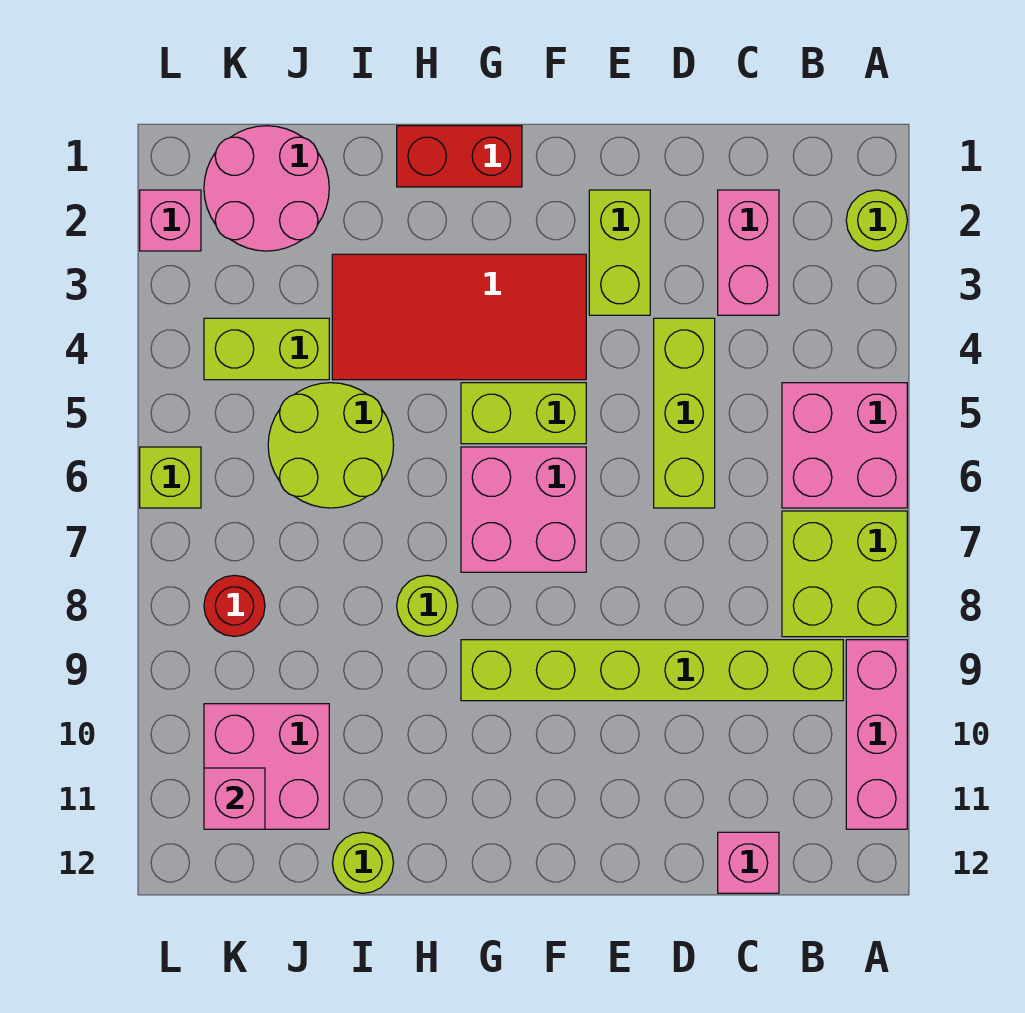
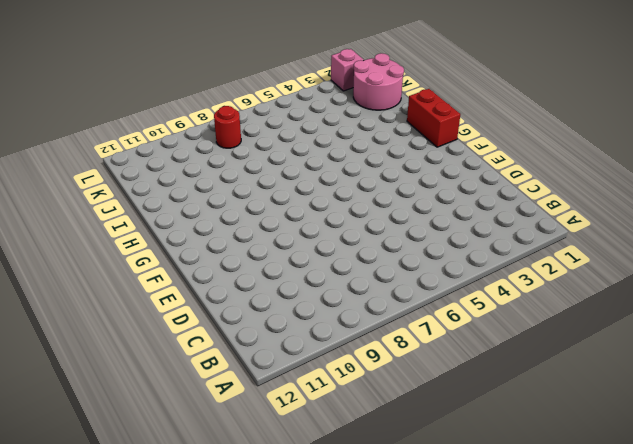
none -> lime 1x1 round brick [846,190,907,251]
none -> pink 2x2 brick [782,383,907,508]
none -> lime 2x2 brick [782,511,907,637]

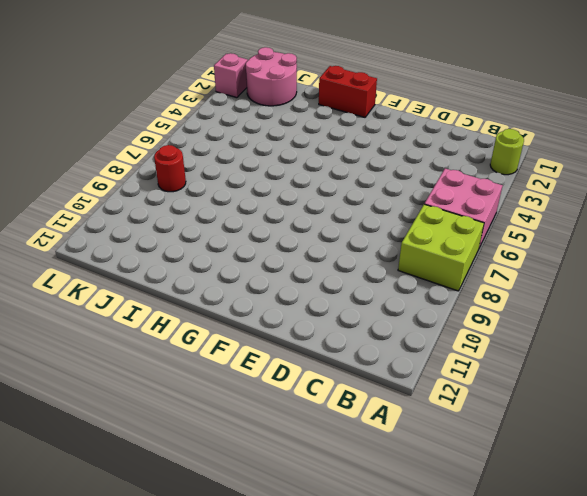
none -> pink 1x3 brick [846,640,907,829]
none -> lime 1x6 brick [461,640,843,701]
none -> pink 1x2 brick [718,190,779,315]

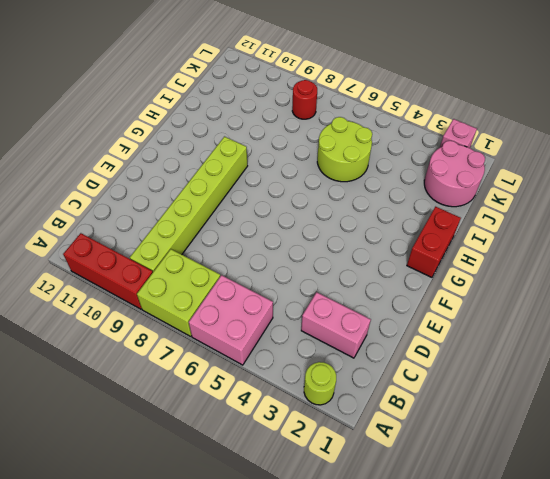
red 1x3 brick [63,233,153,309] -> pink 1x3 brick [846,640,907,829]
none -> pink 1x1 brick [718,832,779,893]
none -> lime 1x3 brick [654,318,715,508]
none -> lime 1x2 brick [589,190,650,315]

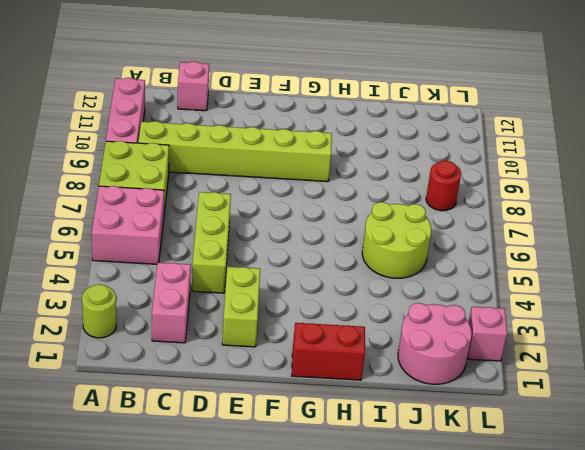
none -> red 2x4 tile [332,254,586,380]
none -> lime 1x2 brick [461,383,586,444]
none -> pink 2x2 brick [461,447,586,572]

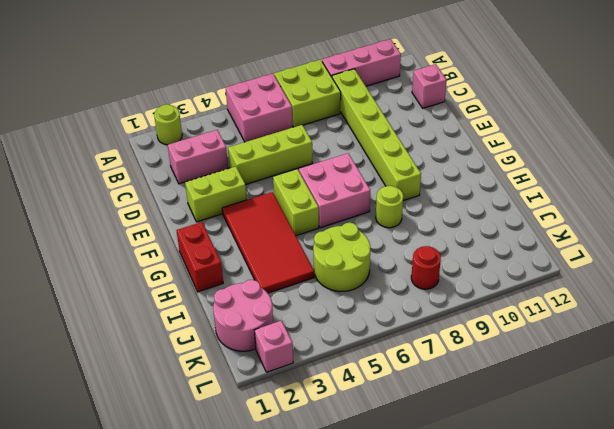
none -> lime 1x1 round brick [332,832,393,893]
none -> lime 1x2 brick [204,318,329,380]
none -> pink 2x2 brick [204,704,329,829]

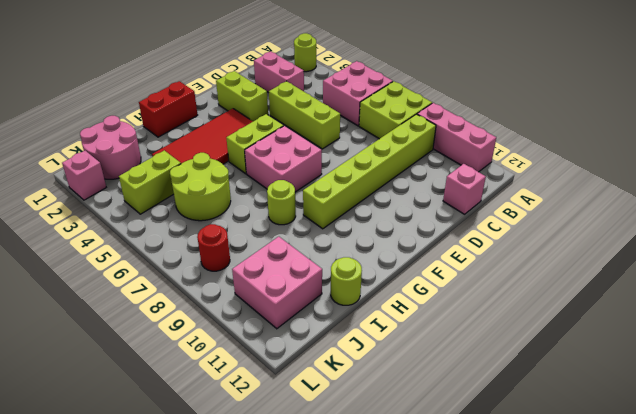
none -> lime 1x1 brick [140,447,201,508]
none -> pink 1x1 brick [204,768,265,829]

